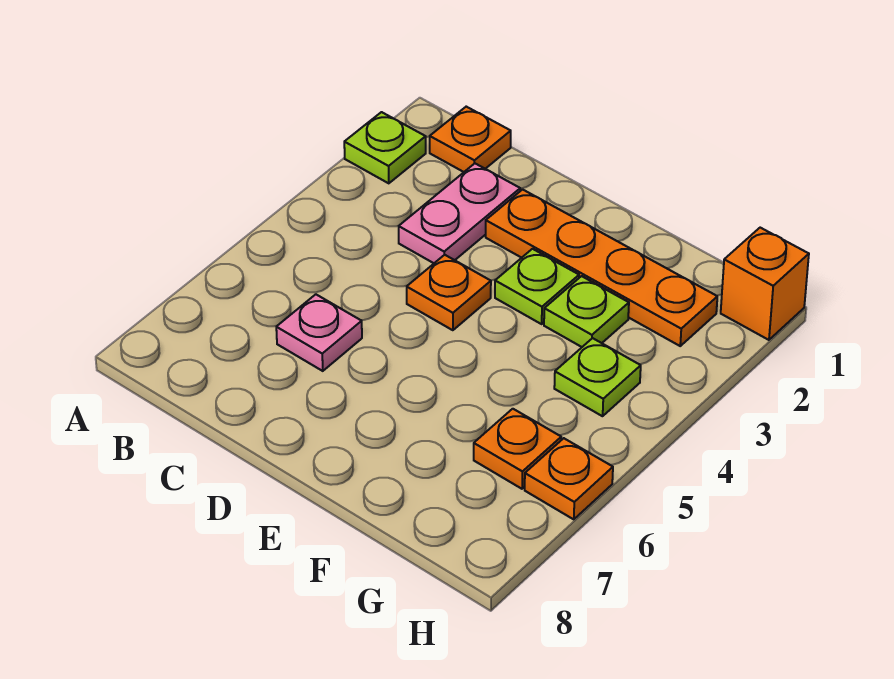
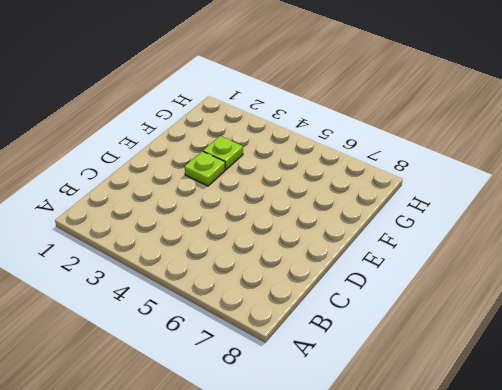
none -> lime 1x1 plate [344,112,426,183]
none -> orange 1x1 plate [430,107,511,172]
none -> pink 1x2 plate [399,163,520,263]

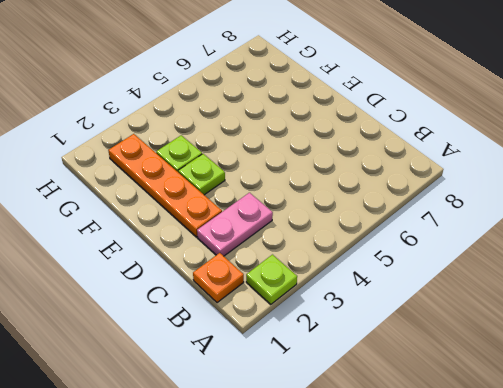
none -> pink 1x1 plate [276,294,362,371]
none -> orange 1x1 plate [407,255,491,330]
none -> lime 1x1 plate [554,338,641,416]

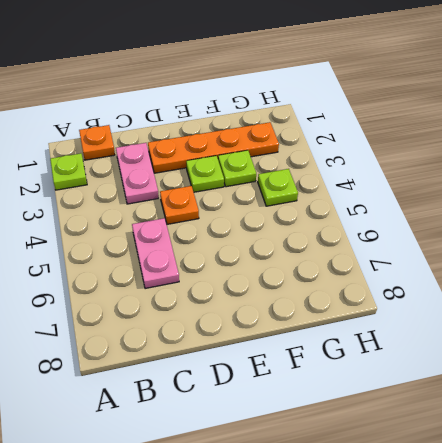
pink 1x2 plate [132,218,179,289] -> pink 1x1 plate [276,294,362,371]
none -> orange 1x1 plate [474,409,561,489]
none -> orange 1x1 brick [721,228,809,340]
none -> orange 1x1 plate [525,438,613,519]

